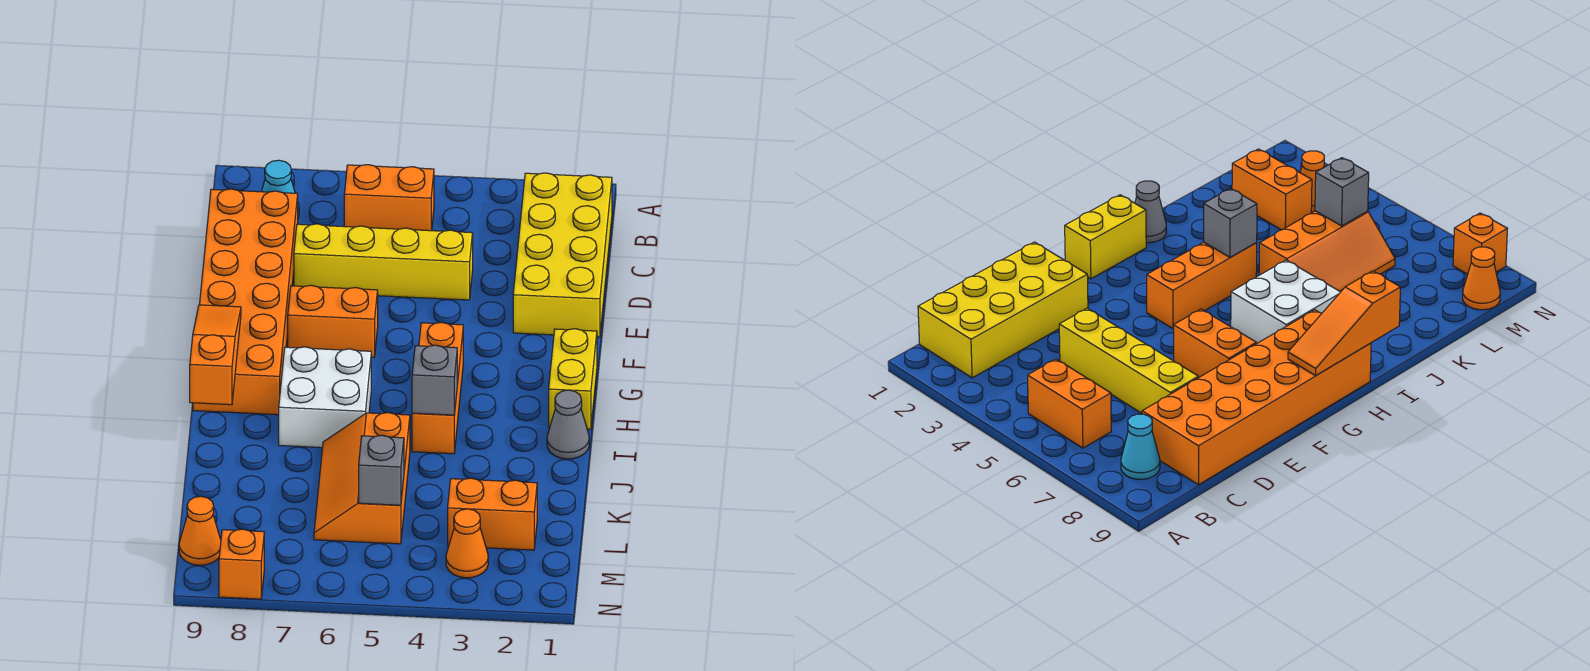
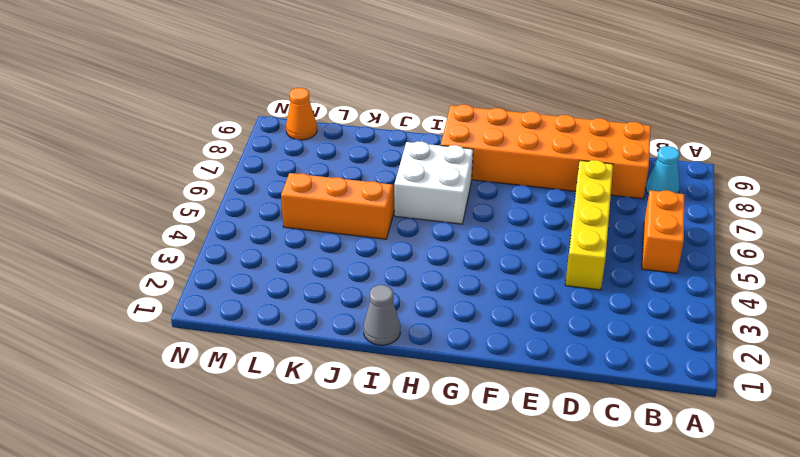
none -> yellow 2x4 brick [513,173,612,337]
none -> orange 1x2 brick [288,285,378,357]
none -> yellow 1x2 brick [549,329,597,429]

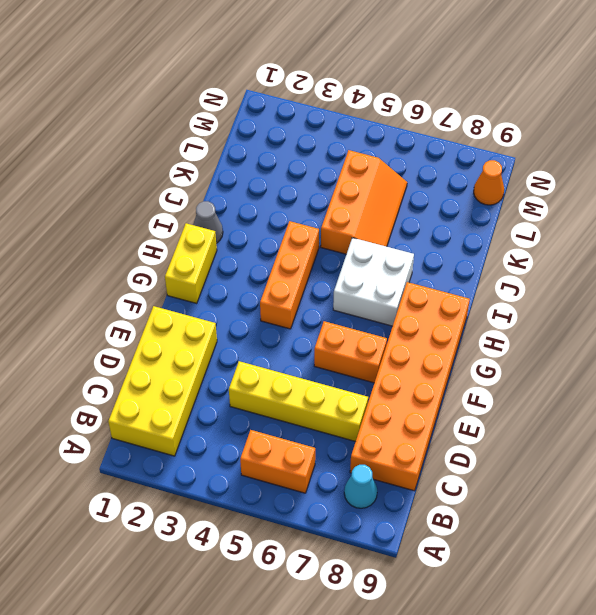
none -> orange 1x2 brick [448,478,537,550]
none -> orange 1x1 cone [446,509,488,578]
none -> orange 1x1 brick [219,529,264,599]

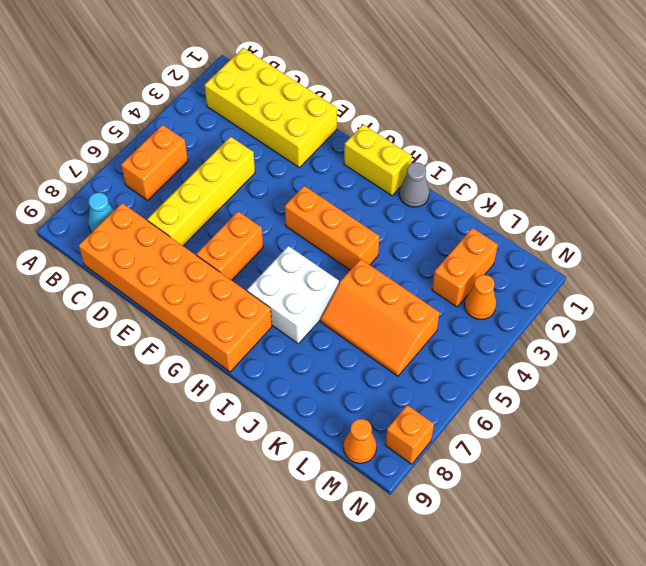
none -> orange 1x3 slope [190,305,241,405]
none -> grey 1x1 brick [412,345,457,415]
none -> grey 1x1 brick [359,435,404,505]

